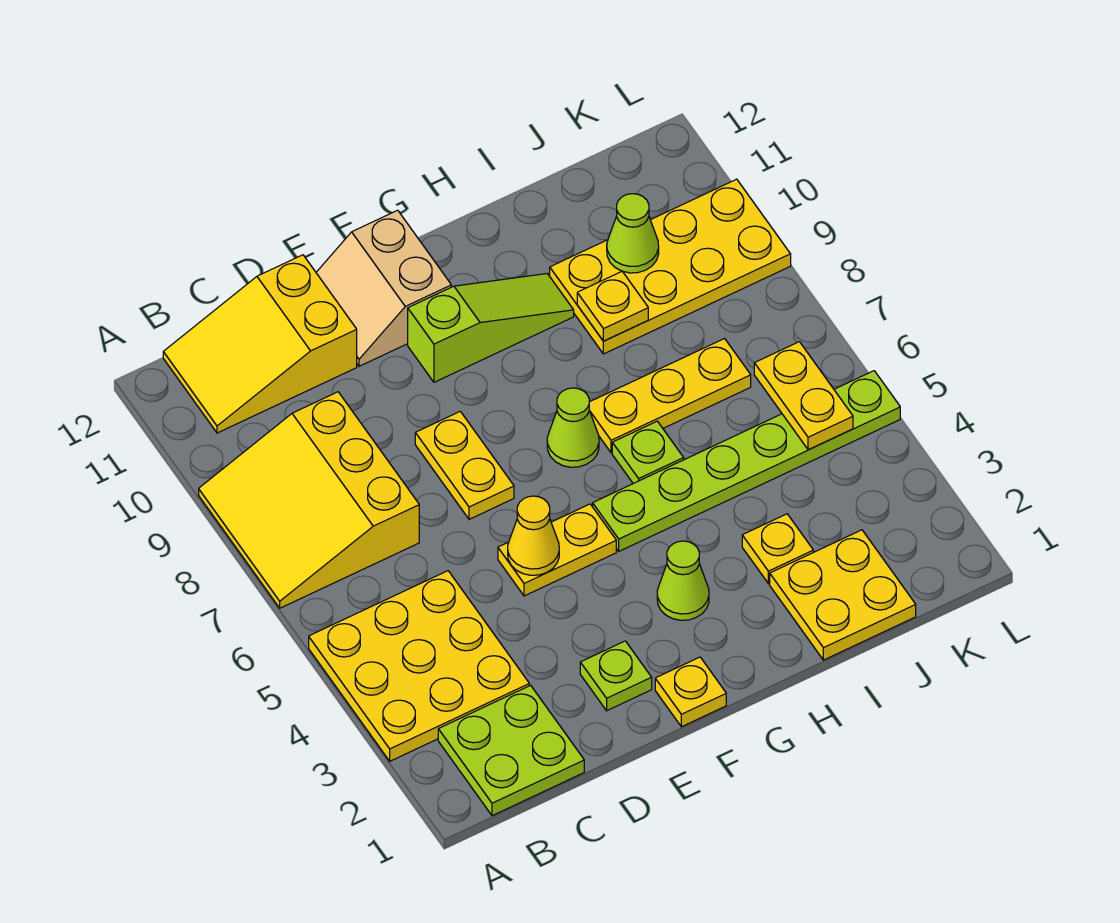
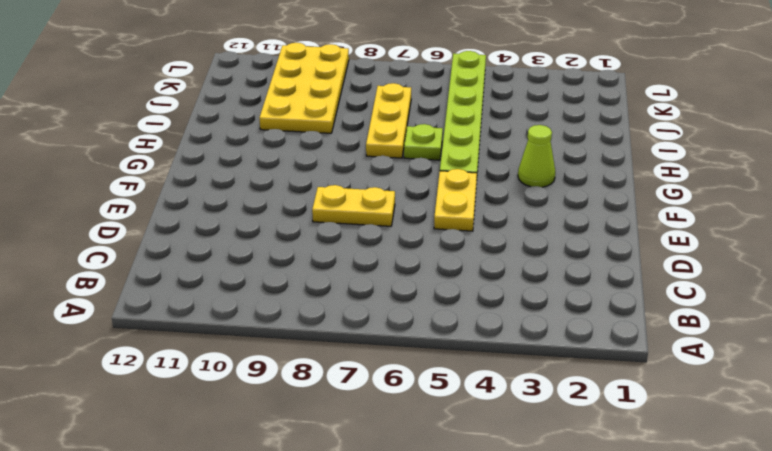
none -> yellow 3x3 plate [309,571,529,761]
none -> yellow 3x3 slope [199,392,419,608]
none -> lime 2x2 plate [438,685,584,816]

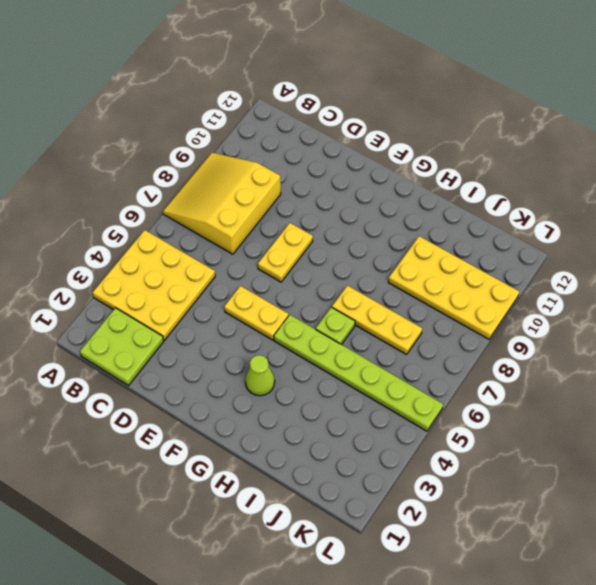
none -> yellow 2x3 slope [163,255,357,433]
none -> lime 1x1 plate [580,641,652,711]
none -> tan 2x2 slope [316,210,451,366]

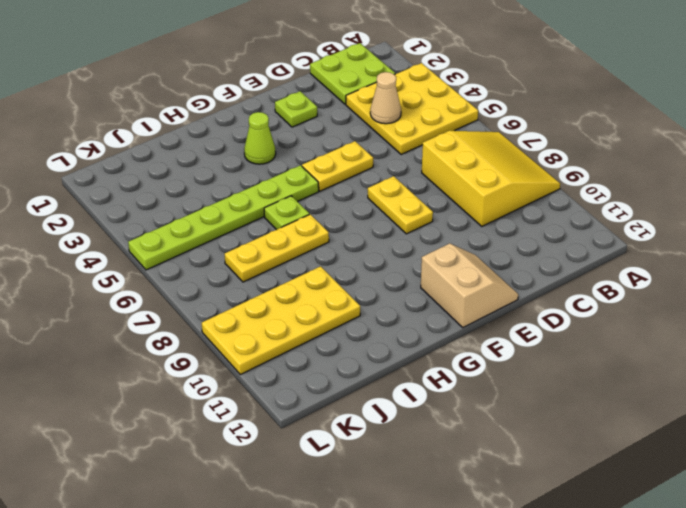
tan 1x1 cone [370,72,401,124] -> none
none -> yellow 2x3 slope [163,255,357,433]
none -> yellow 1x1 plate [655,657,726,727]
none -> lime 1x3 slope [408,274,574,382]

